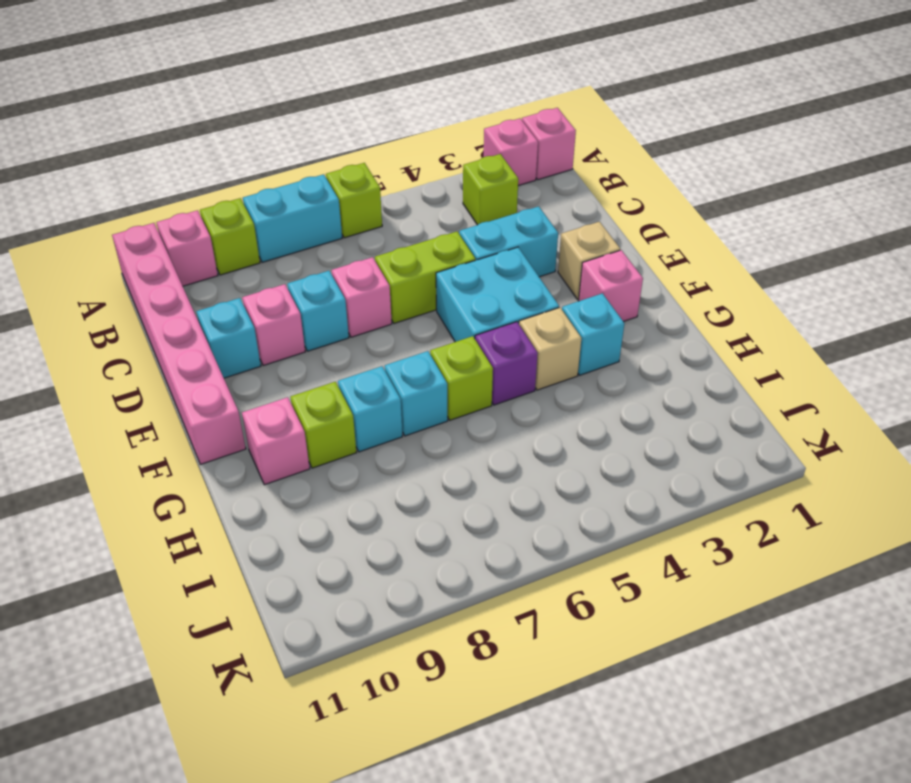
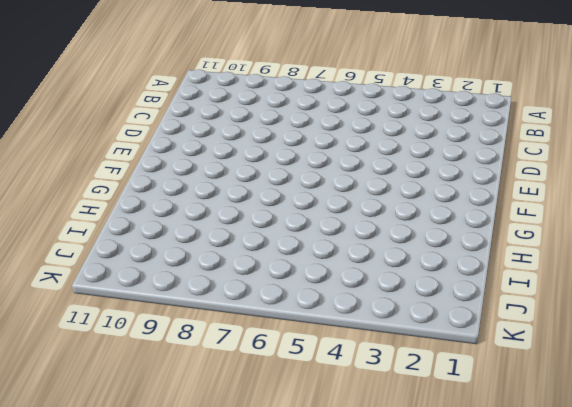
none -> pink 1x1 brick [522,108,576,180]
none -> pink 1x1 brick [484,118,538,186]
none -> lime 1x1 brick [326,163,382,238]

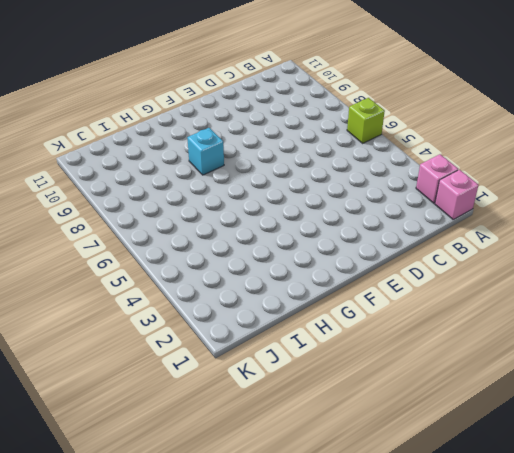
none -> cyan 1x2 brick [243,174,342,262]
none -> lime 1x1 brick [200,198,260,275]
none -> pink 1x1 brick [156,210,218,286]

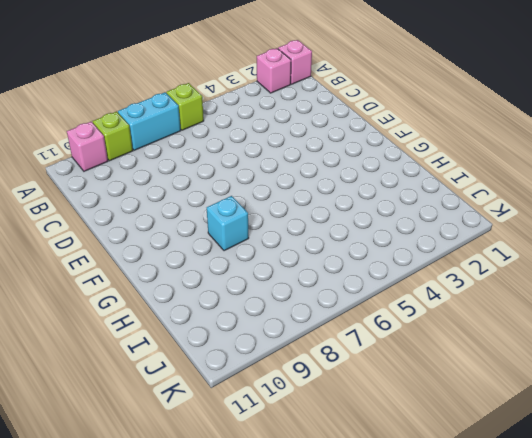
none -> pink 1x6 brick [112,223,246,464]
none -> lime 1x1 brick [463,154,518,225]
none -> cyan 1x2 brick [459,206,558,277]

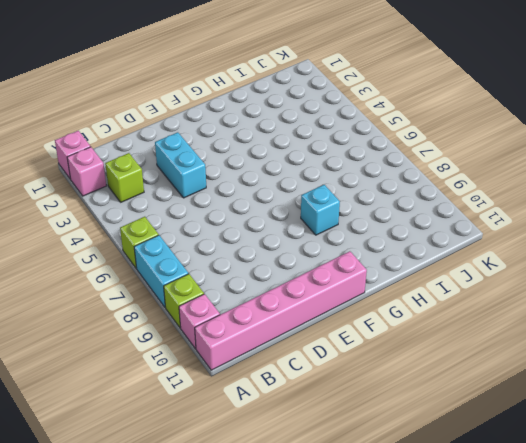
none -> lime 1x2 brick [375,232,476,323]
none -> pink 1x1 brick [332,257,392,337]
none -> cyan 1x1 brick [287,271,349,351]

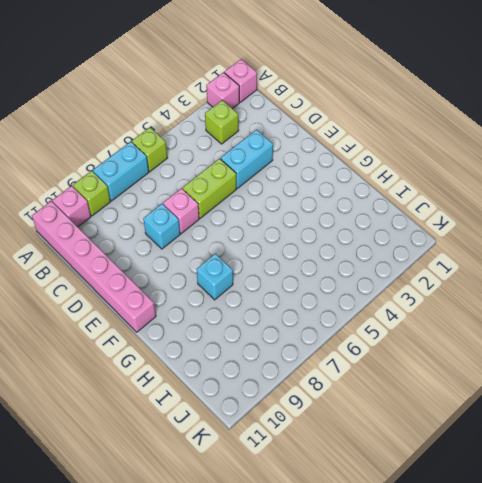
none -> pink 1x1 brick [242,284,305,366]
none -> cyan 1x1 brick [196,298,261,378]
none -> tan 1x1 brick [558,222,620,300]

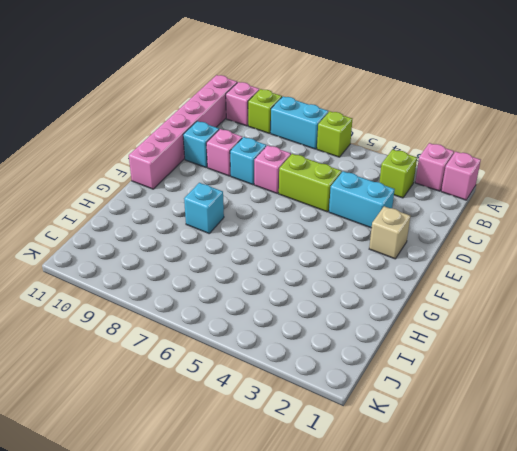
none -> cyan 2x2 brick [436,247,559,342]
none -> pink 1x1 brick [579,250,643,322]
none -> cyan 1x1 brick [562,293,625,375]

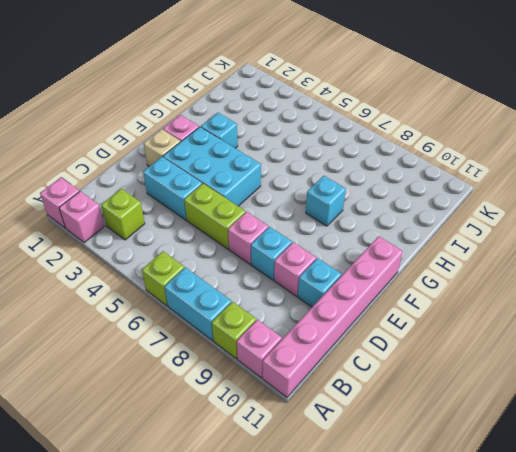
cyan 2x3 brick [163,127,261,206] -> cyan 2x2 brick [436,247,559,342]
none -> tan 1x1 brick [519,308,581,390]
none -> purple 1x1 brick [475,322,538,405]
none -> lime 1x1 brick [430,336,493,420]

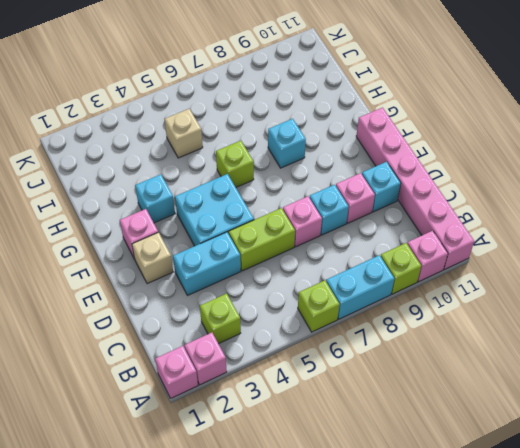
tan 1x1 brick [165,109,203,158] -> tan 1x1 brick moved to [519,308,581,390]
none -> purple 1x1 brick [475,322,538,405]
none -> cyan 1x1 brick [385,351,448,436]
none -> lime 1x1 brick [290,382,357,468]

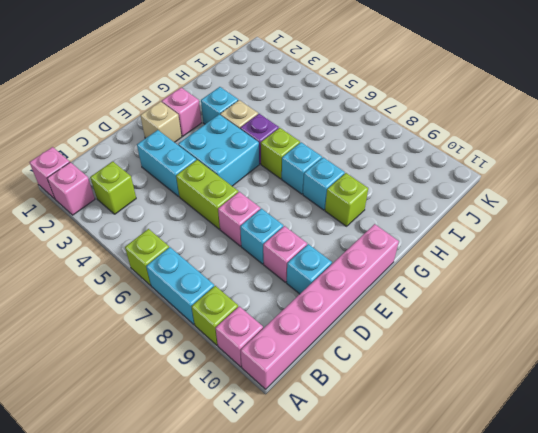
none -> pink 1x1 brick [242,397,310,485]

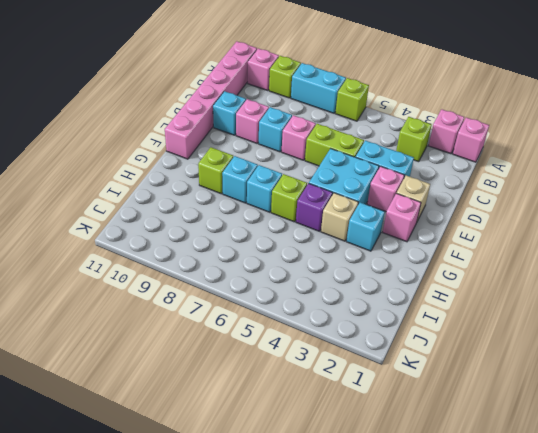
pink 1x1 brick [367,166,404,212] -> pink 1x1 brick moved to [242,397,310,485]

